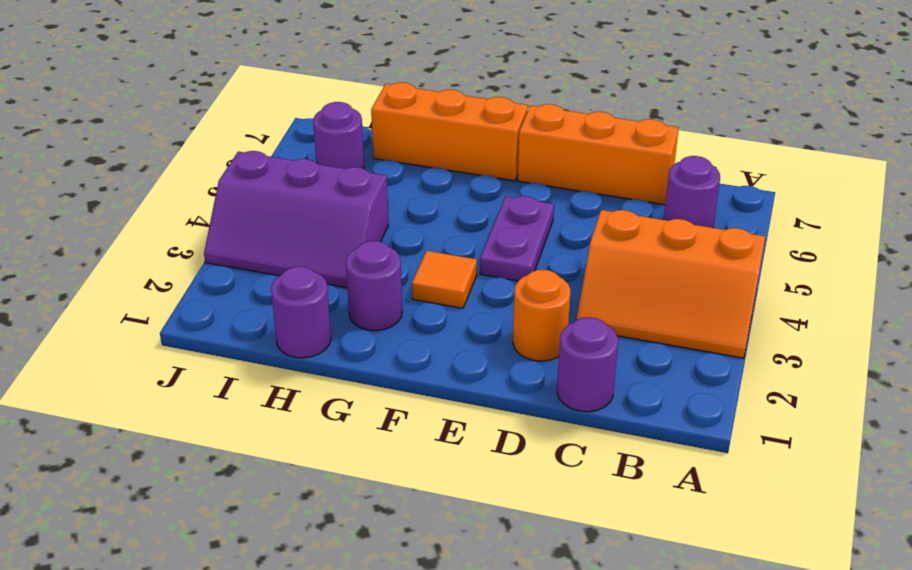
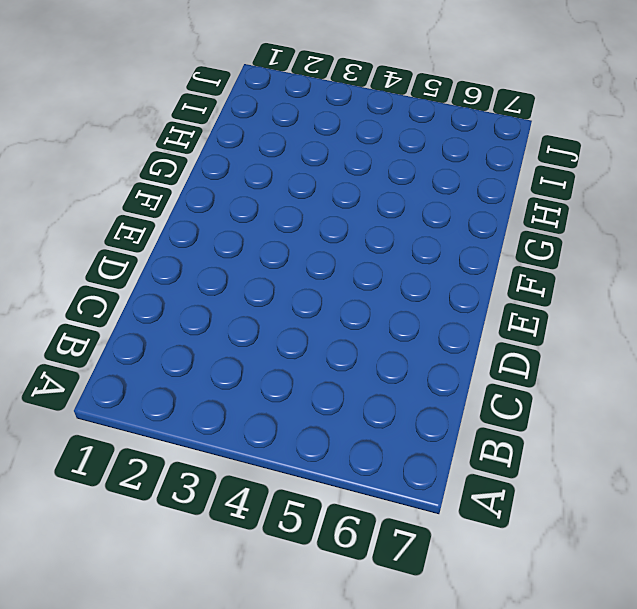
none -> orange 2x3 slope [576,210,765,358]
none -> purple 1x1 round brick [664,156,720,228]
none -> purple 1x1 round brick [557,317,618,412]

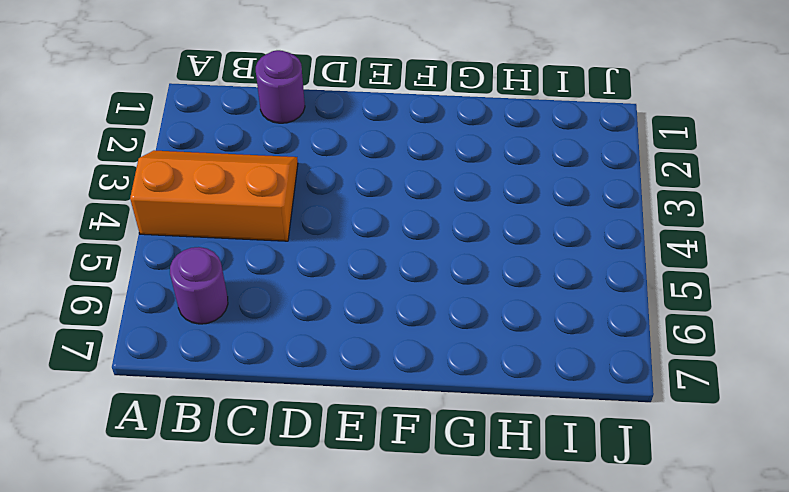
none -> orange 1x3 brick [518,104,678,205]
none -> orange 1x1 round brick [513,270,571,361]
none -> purple 1x2 plate [480,196,554,281]

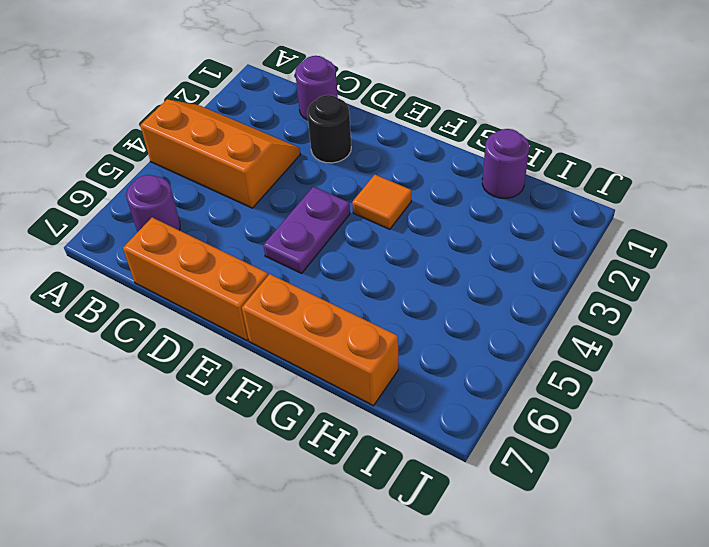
black 1x1 round brick [307,95,351,163] -> orange 1x1 round brick [513,270,571,361]
none -> purple 1x1 round brick [346,241,402,331]
none -> purple 2x3 slope [204,151,388,288]
none -> purple 1x1 round brick [313,102,364,169]

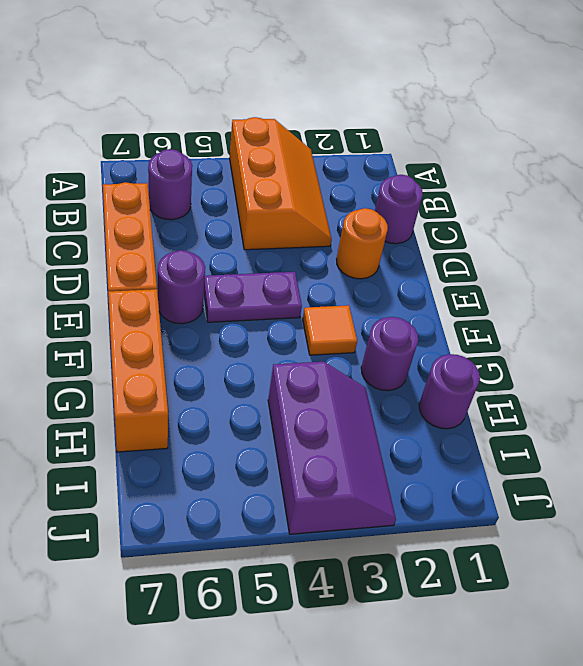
purple 1x1 round brick [158,250,205,324] -> purple 1x1 round brick moved to [313,102,364,169]

